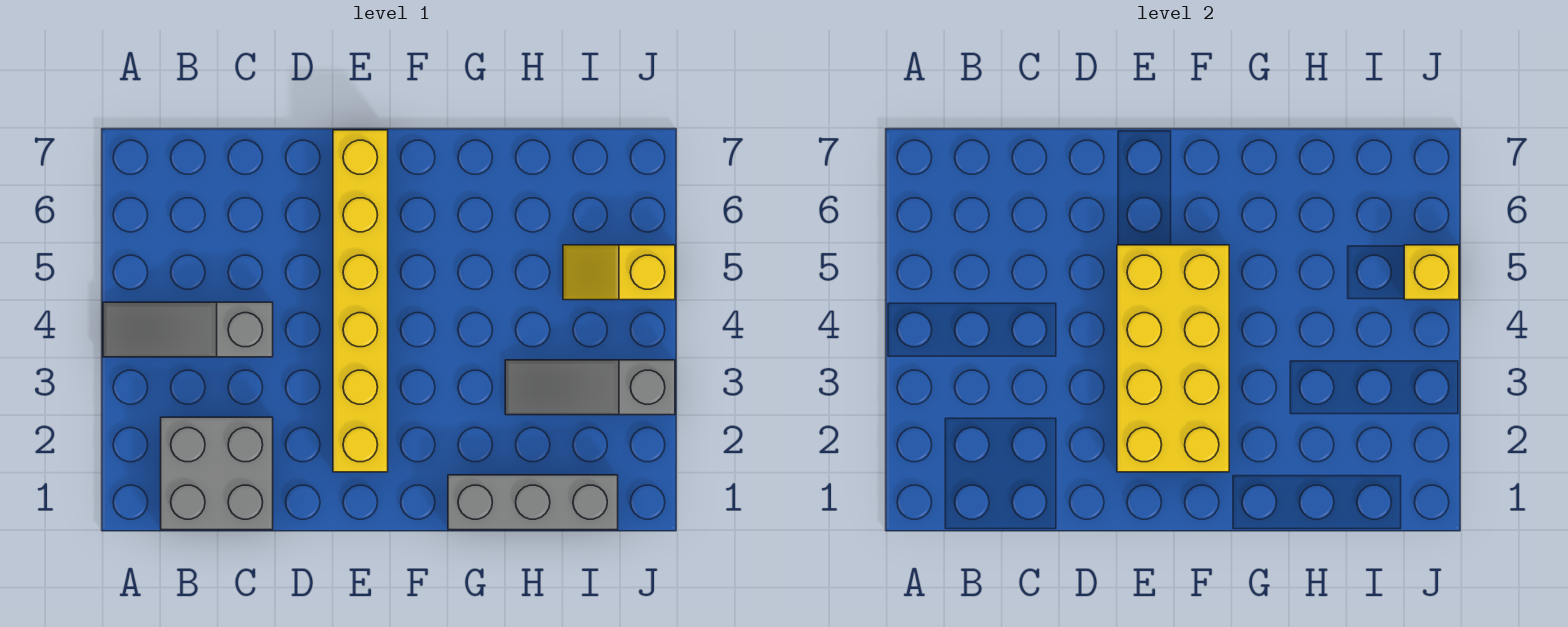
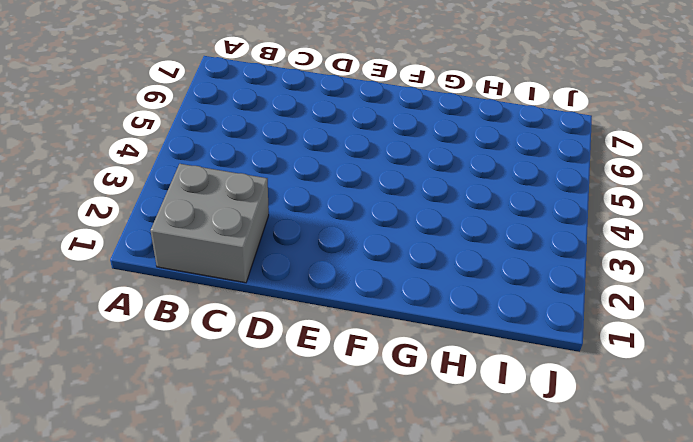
none -> grey 1x3 slope [103,302,273,357]
none -> yellow 1x6 brick [333,130,388,472]

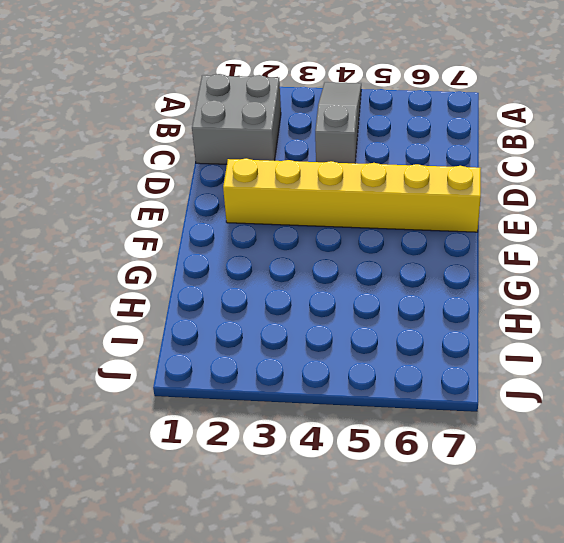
none -> grey 1x3 brick [448,475,618,530]
none -> grey 1x3 slope [505,360,675,415]

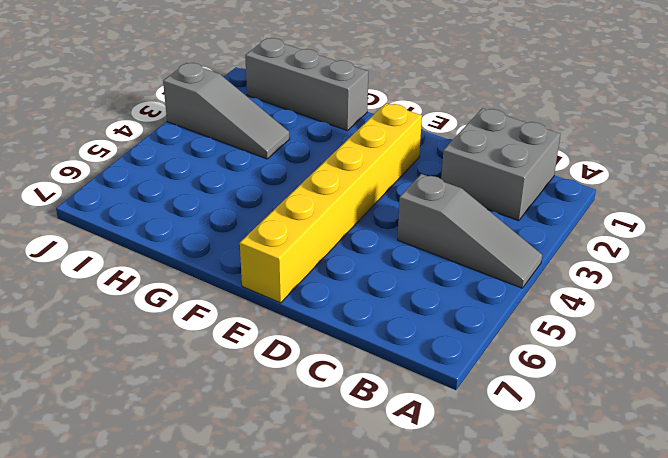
none -> yellow 1x2 slope [563,245,675,300]
none -> yellow 2x4 brick [1117,245,1229,472]

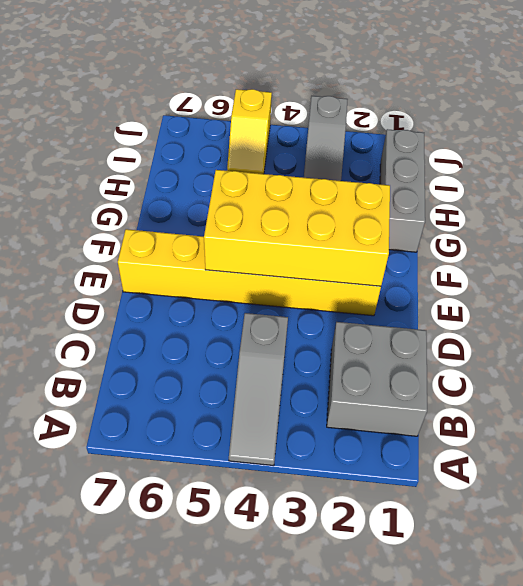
none -> yellow 1x1 brick [1404,245,1459,300]

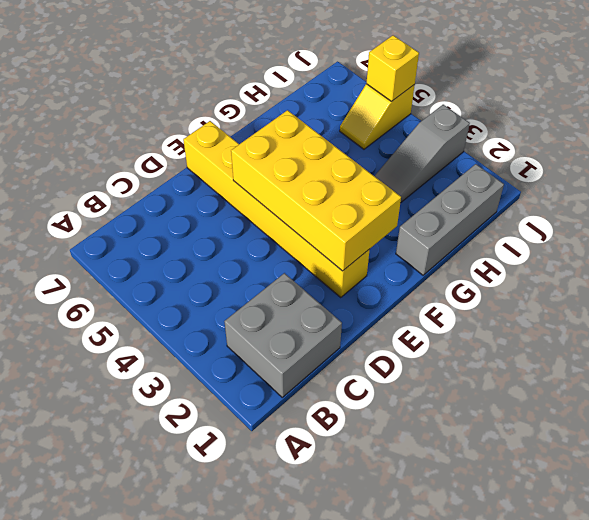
none -> grey 1x3 slope [103,302,273,357]

